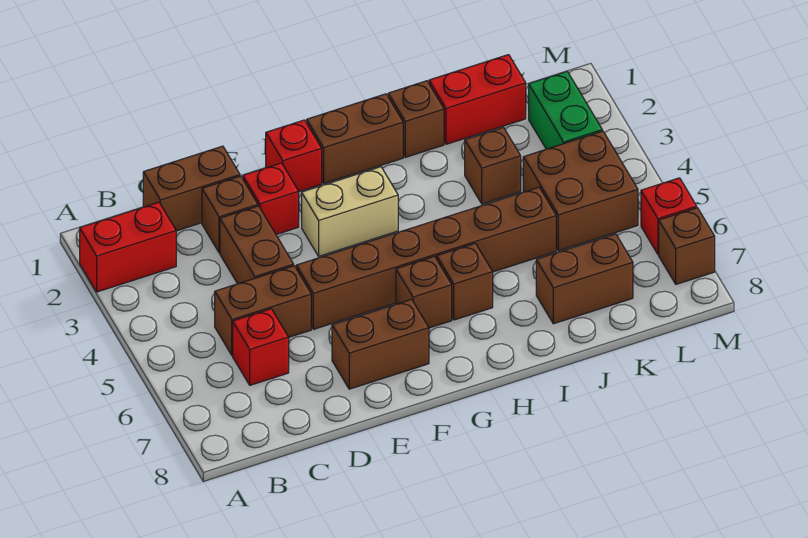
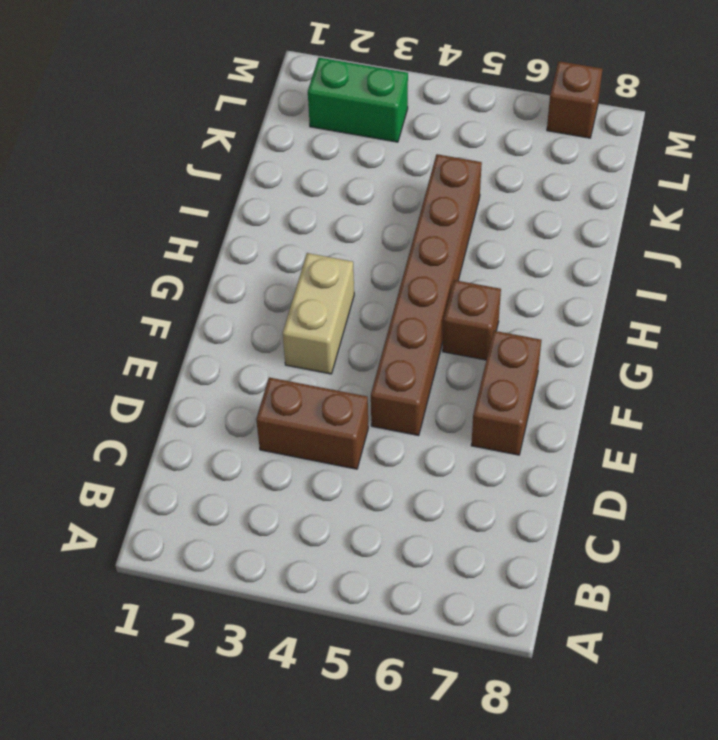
none -> red 1x2 brick [80,202,176,292]
none -> brown 1x2 brick [143,146,240,231]
none -> brown 1x2 brick [215,266,311,355]

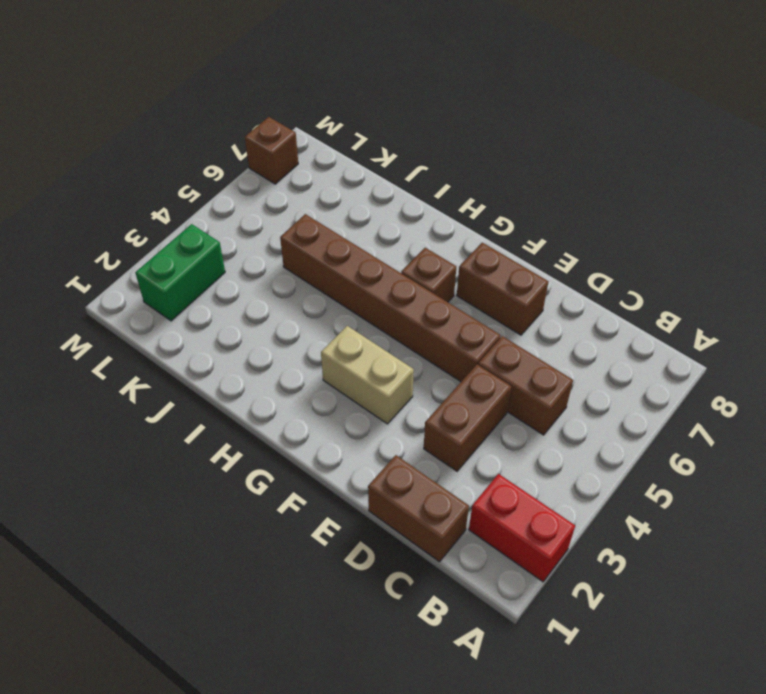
none -> red 1x1 brick [233,309,289,385]
none -> brown 1x1 brick [202,176,258,253]
none -> red 1x1 brick [243,163,299,234]

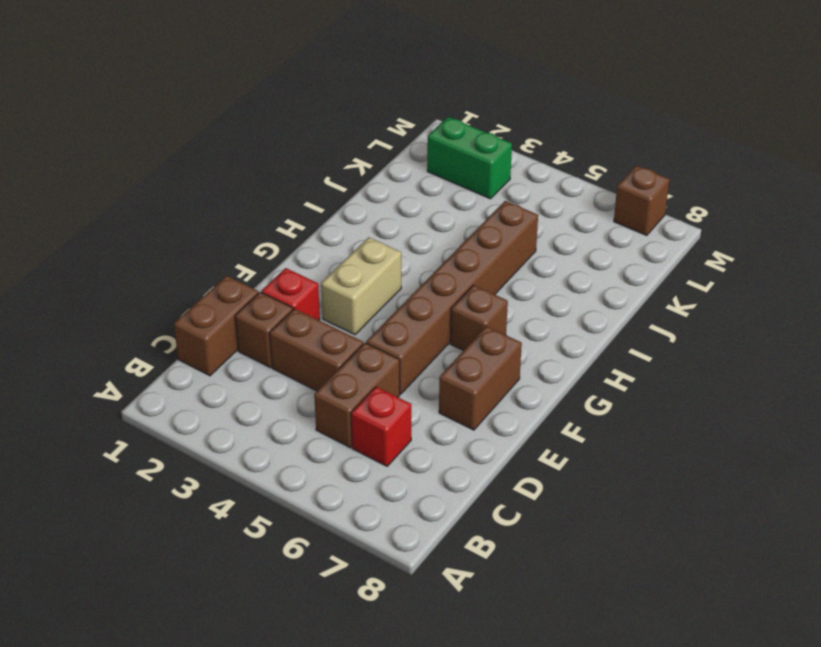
none -> red 1x2 brick [80,202,176,292]
none -> red 1x1 brick [266,120,322,191]
none -> brown 1x2 brick [307,94,403,183]

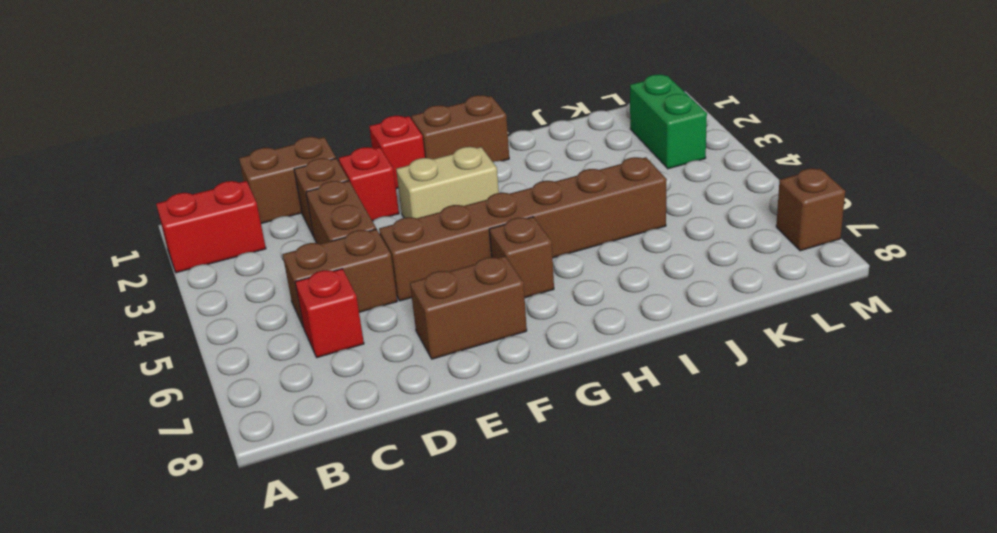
none -> brown 1x1 brick [437,243,493,320]
none -> brown 1x1 brick [388,81,444,157]
none -> red 1x2 brick [429,55,526,144]

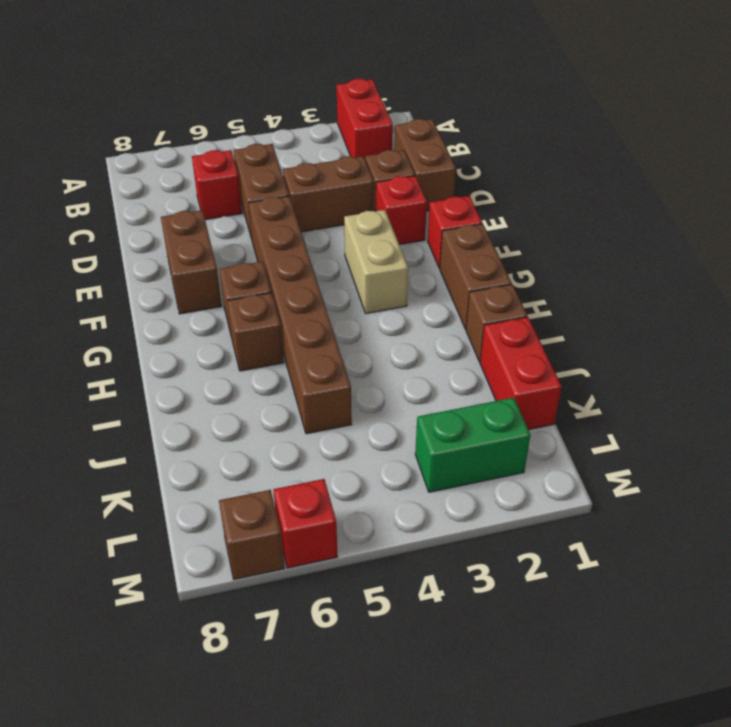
none -> brown 1x1 brick [465,127,521,204]
none -> brown 1x2 brick [536,234,633,324]
none -> brown 2x2 brick [523,131,638,251]

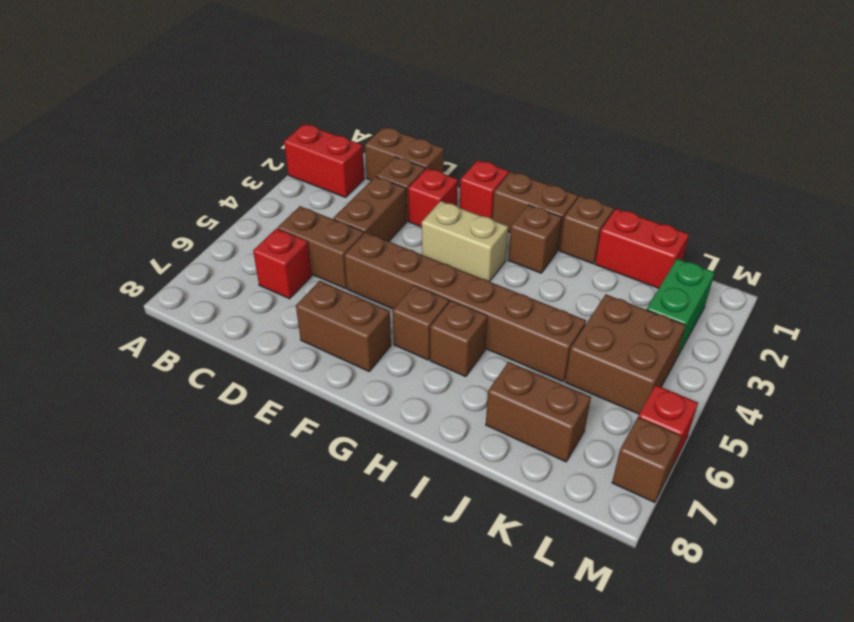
brown 1x1 brick [508,205,562,273] -> brown 1x1 brick moved to [465,127,521,204]

